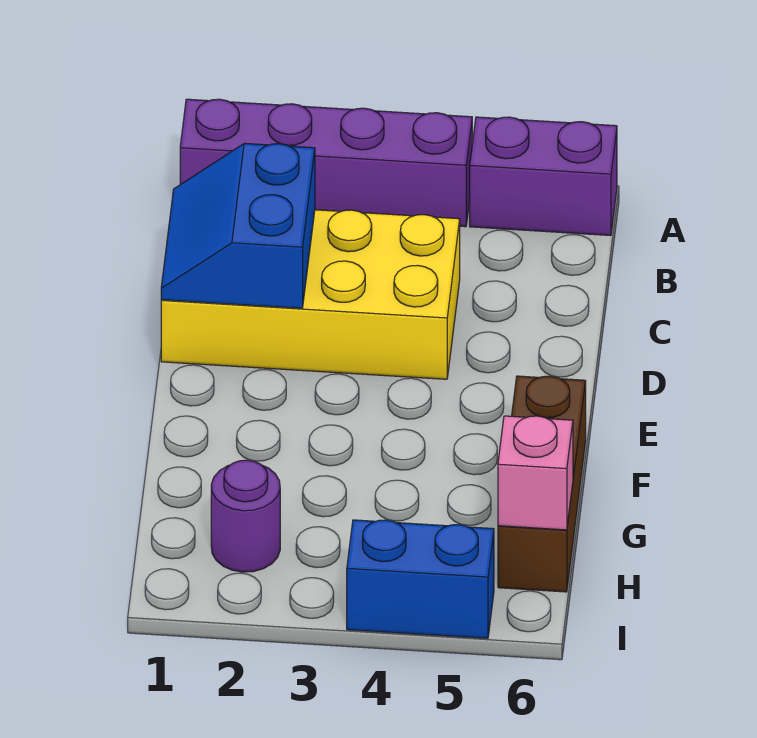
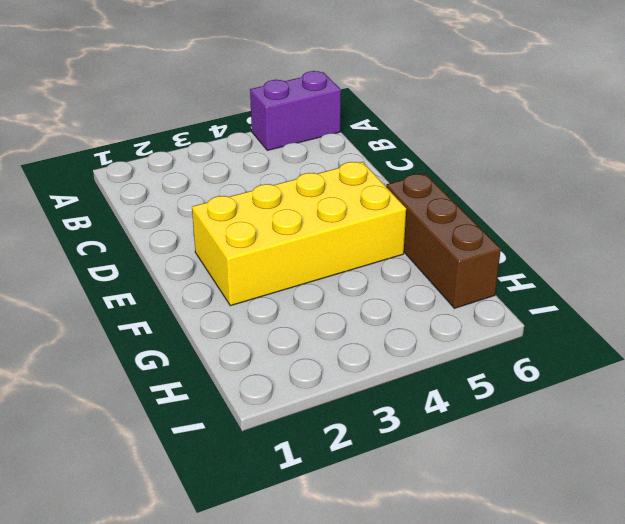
yellow 2x4 brick [192,162,406,306] -> yellow 2x4 brick moved to [161,210,460,379]
none -> purple 1x4 brick [180,99,472,227]
none -> purple 1x1 round brick [211,460,280,572]

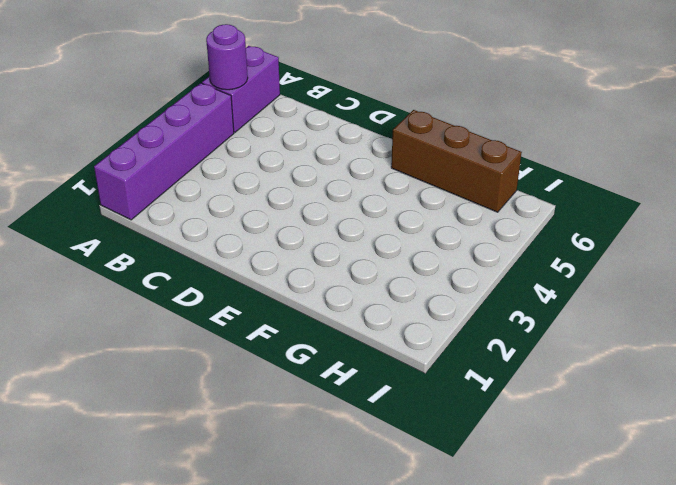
purple 1x1 round brick [206,24,248,90] -> purple 1x1 round brick moved to [211,460,280,572]
none -> yellow 2x4 brick [161,210,460,379]
none -> blue 1x2 brick [347,520,494,638]

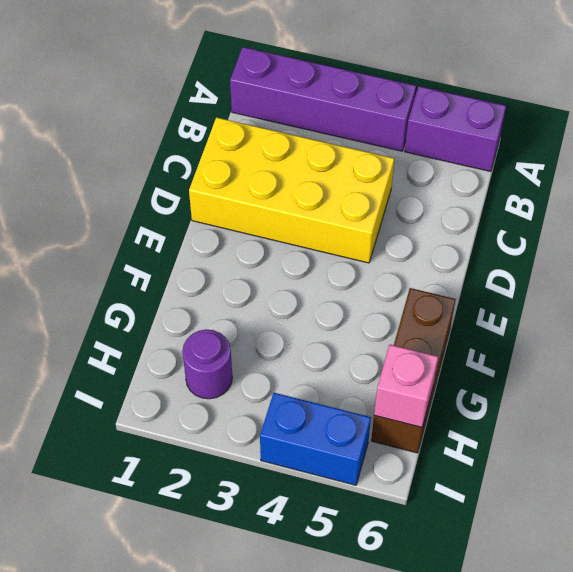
none -> blue 2x2 slope [161,143,315,308]

